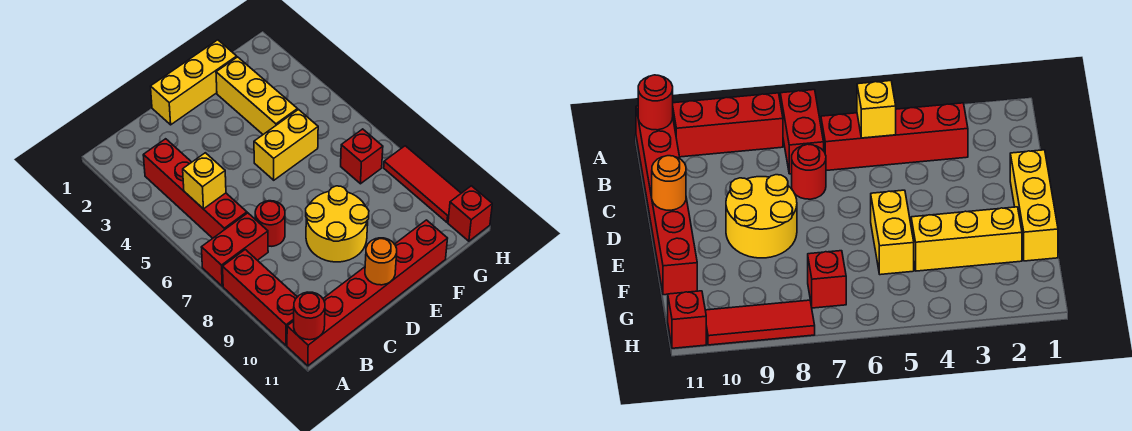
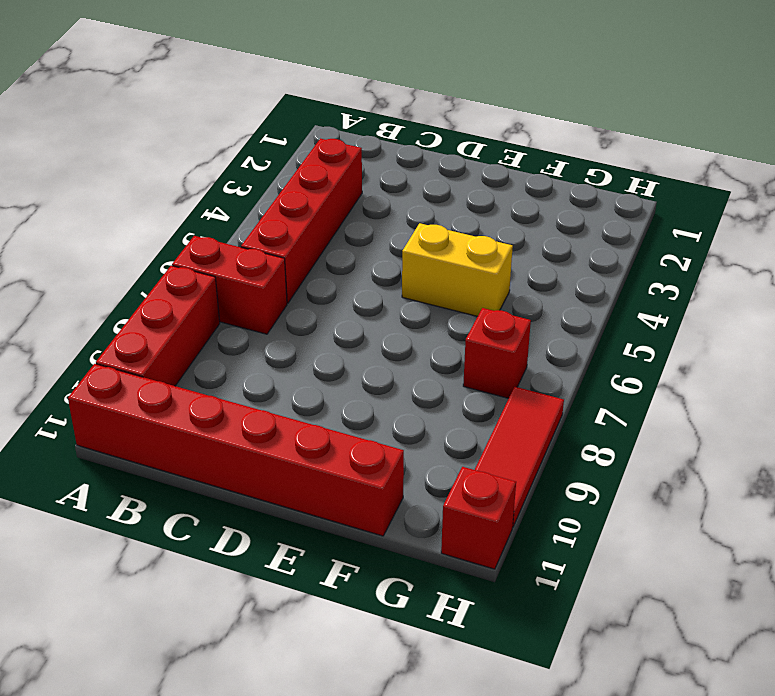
none -> red 1x1 round brick [255,201,285,246]
none -> yellow 1x3 brick [151,40,237,125]
none -> yellow 2x2 round brick [306,186,369,262]

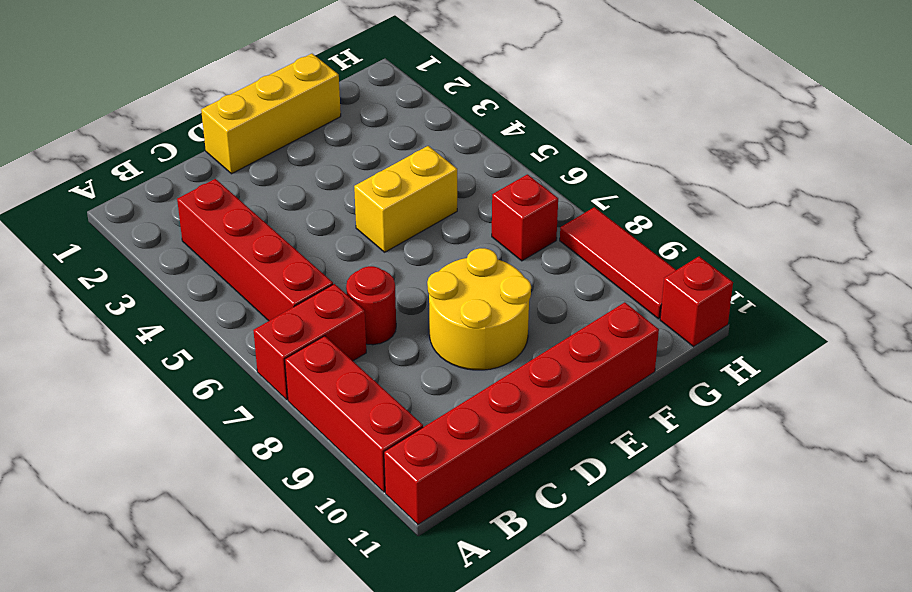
none -> yellow 1x3 brick [216,57,298,134]
none -> red 1x1 round brick [294,292,325,340]
none -> yellow 1x1 brick [183,153,226,209]

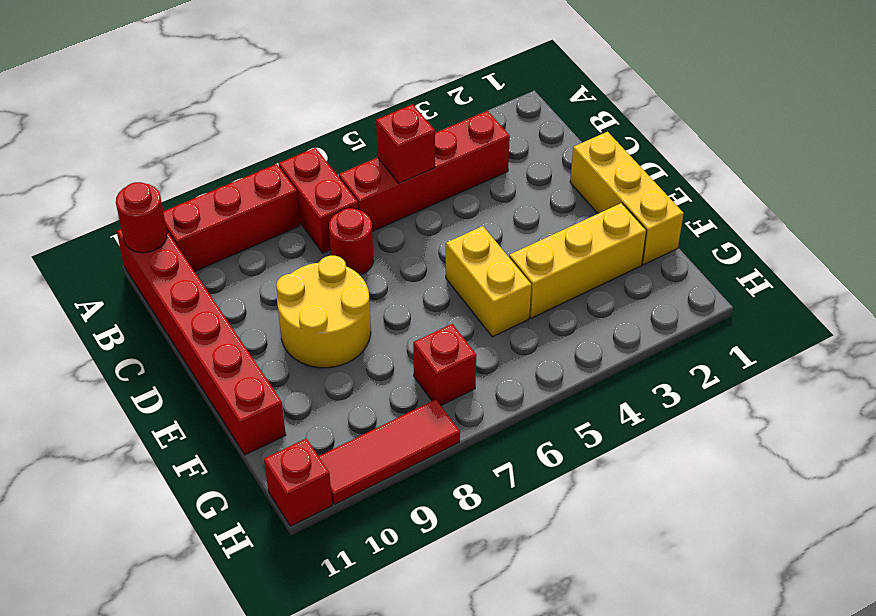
red 1x1 brick [376,104,435,183] -> yellow 1x1 brick [183,153,226,209]
none -> orange 1x1 round brick [365,238,397,285]

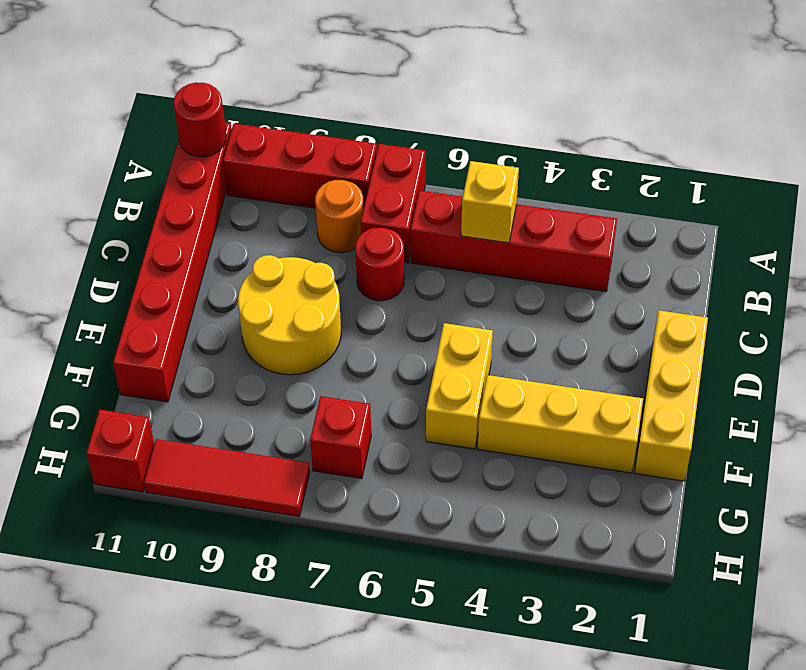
orange 1x1 round brick [315,180,364,253] -> orange 1x1 round brick moved to [365,238,397,285]

